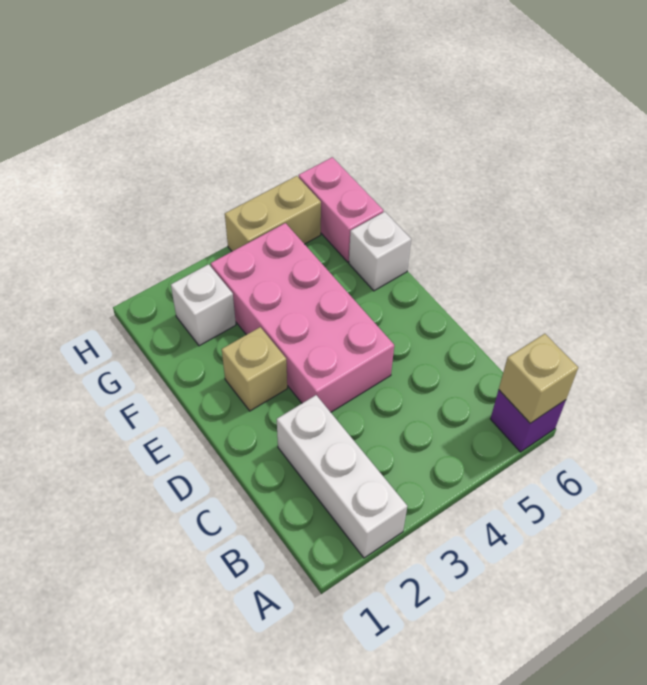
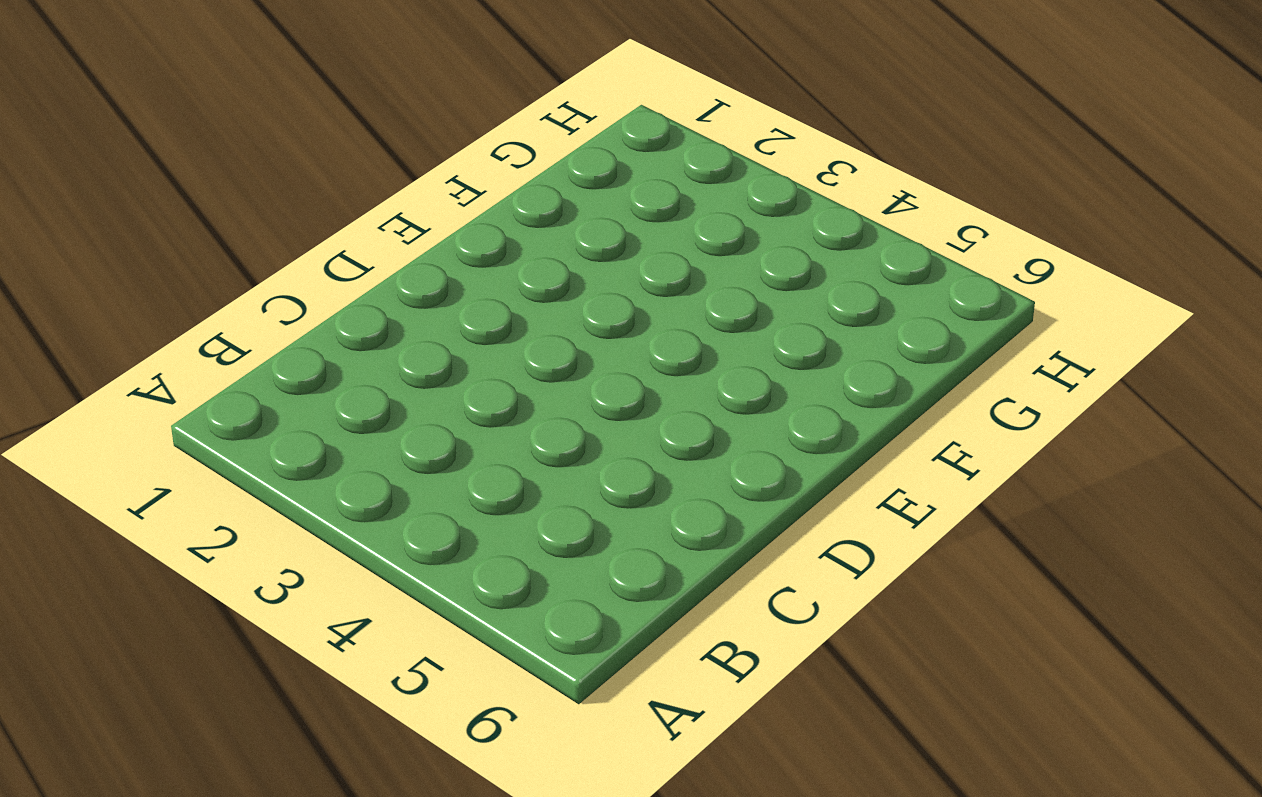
none -> white 1x3 brick [277,395,407,558]
none -> purple 1x1 brick [490,390,566,452]

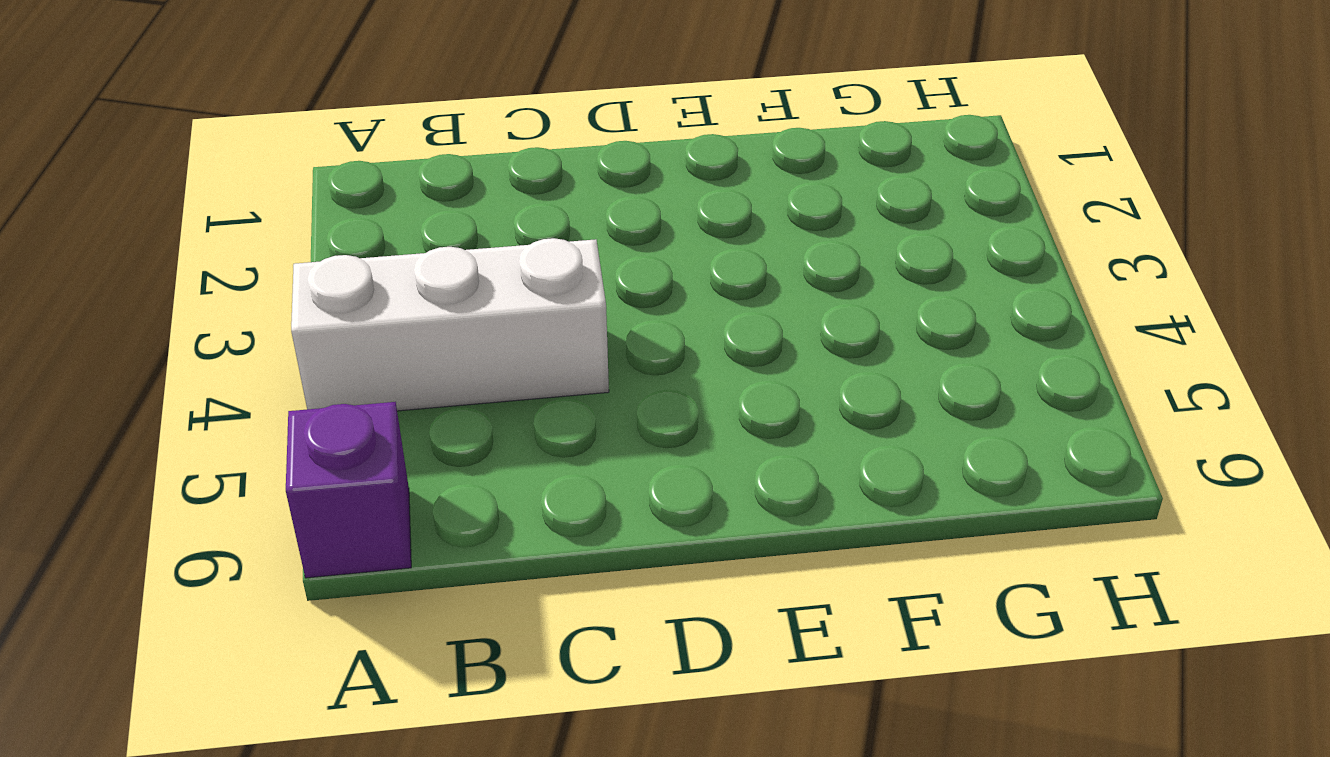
white 1x3 brick [291,238,609,411] -> white 1x3 brick moved to [277,395,407,558]
none -> pink 2x4 brick [211,223,394,412]
none -> tan 1x1 brick [222,327,287,411]

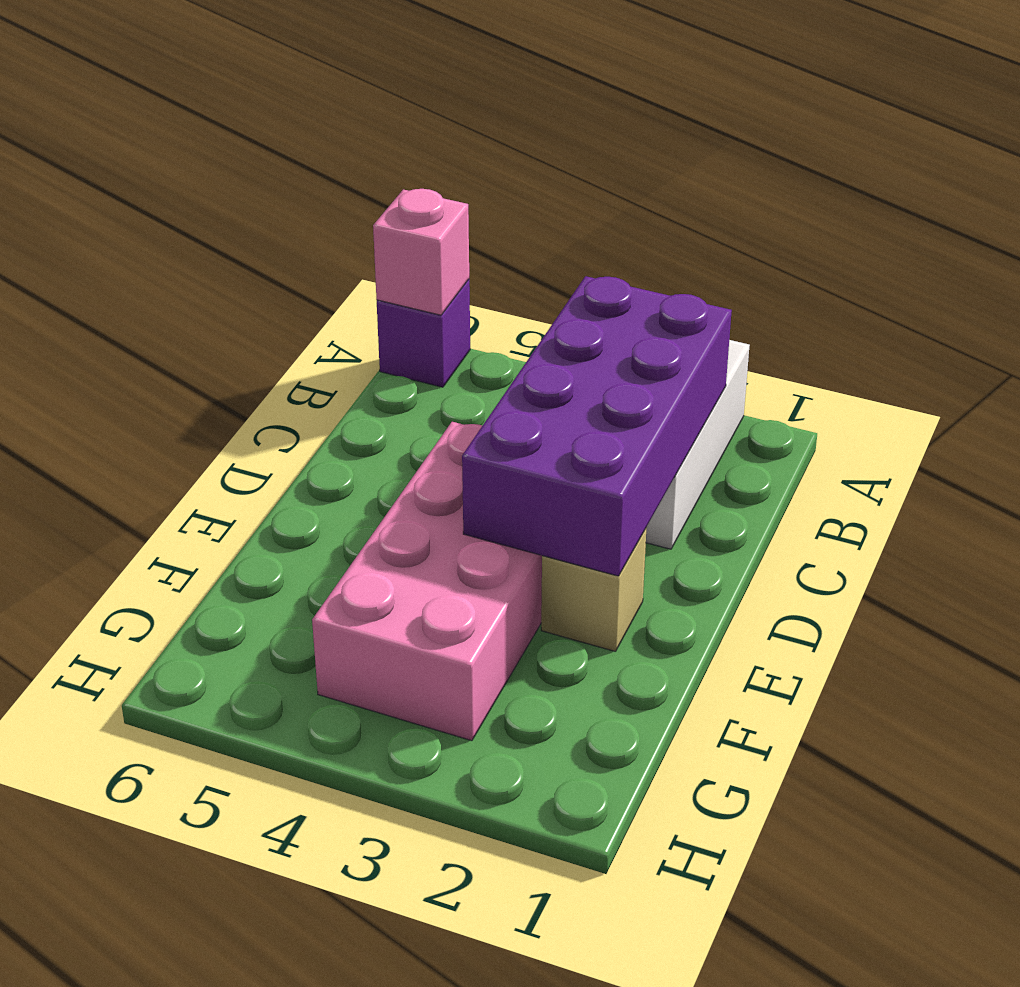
pink 1x1 brick [373,189,469,315] -> tan 1x1 brick [499,334,578,423]
purple 2x4 brick [462,276,732,576] -> none
none -> white 1x1 brick [349,212,411,291]
none -> white 1x1 brick [171,264,236,346]

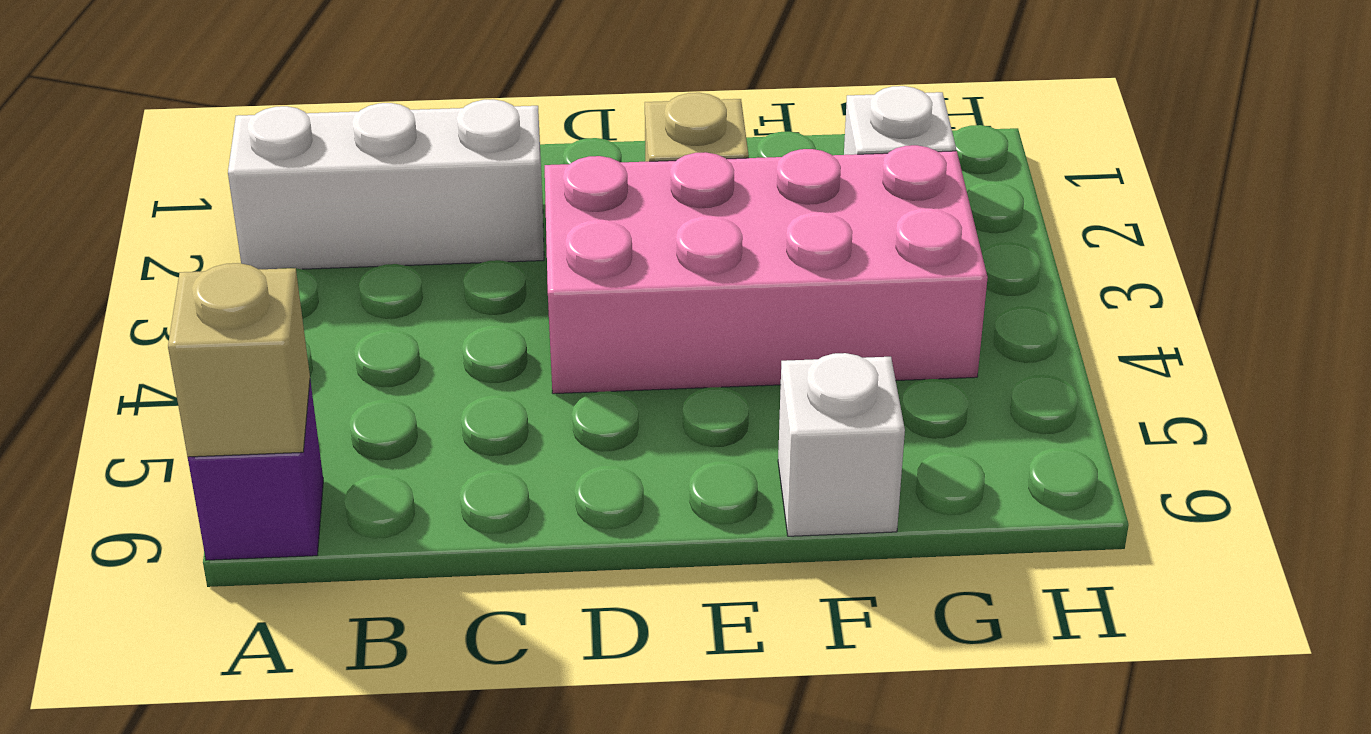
none -> pink 1x2 brick [299,157,383,262]
none -> tan 1x2 brick [225,176,321,251]

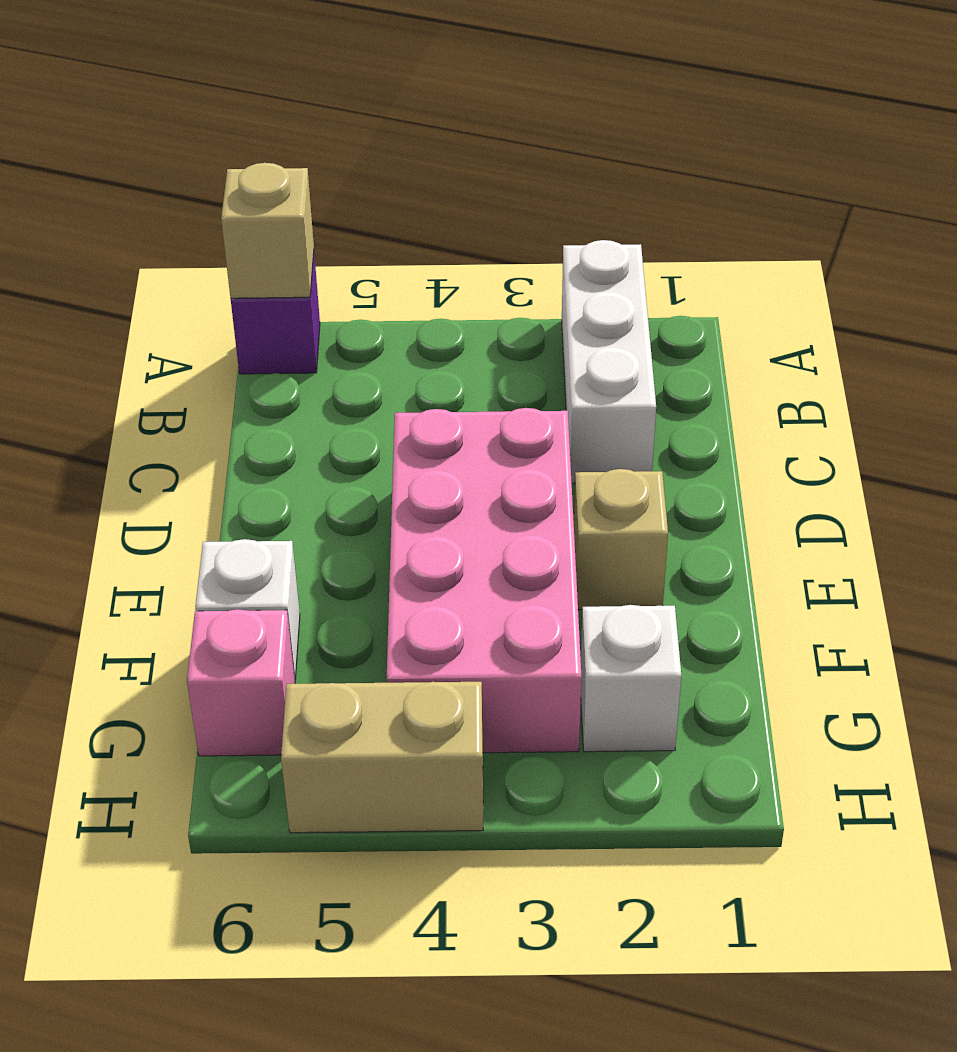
pink 1x1 brick [187,609,295,756] -> pink 1x2 brick [299,157,383,262]

